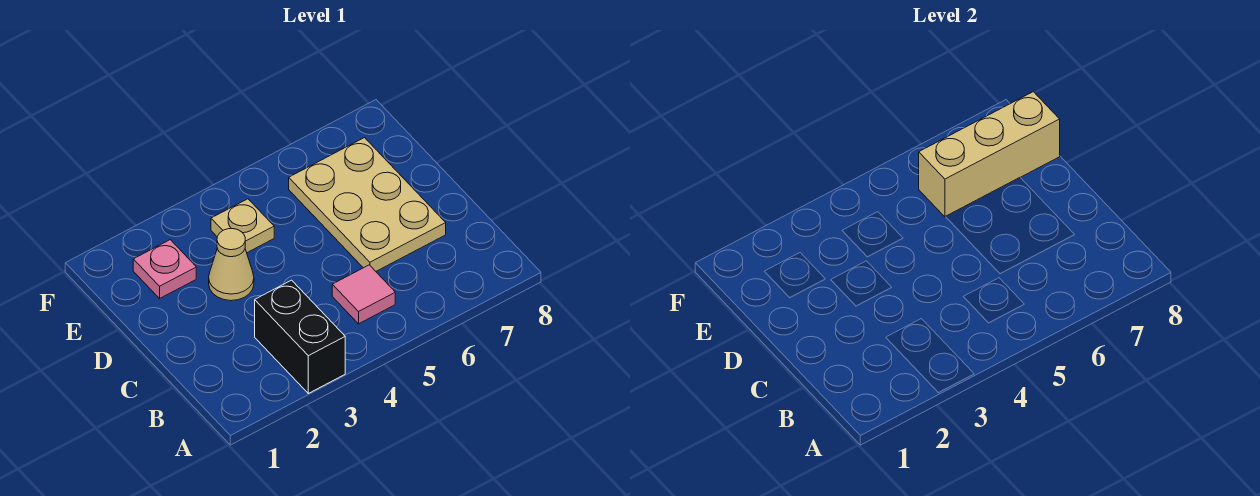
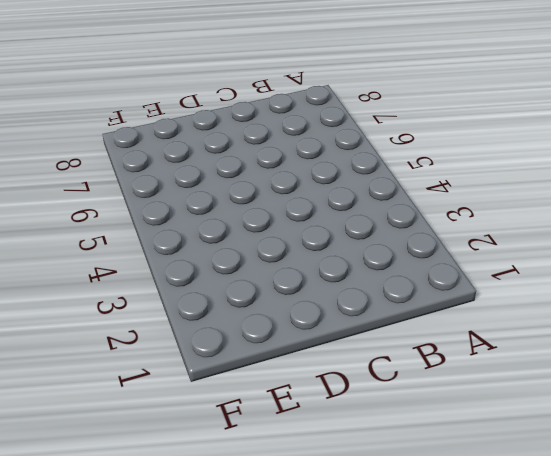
none -> black 1x2 brick [255,280,345,393]
none -> pink 1x1 tile [332,265,395,324]

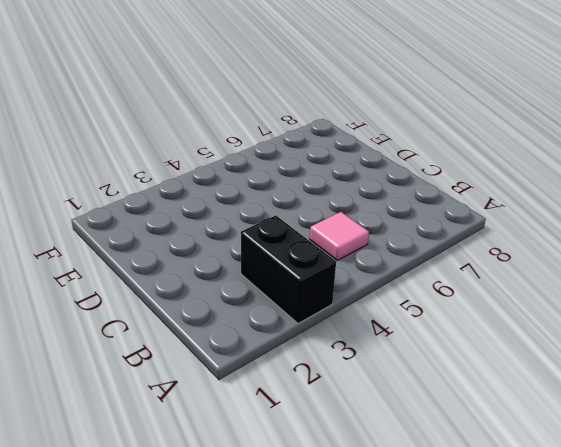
none -> tan 2x3 plate [289,138,446,271]
none -> tan 1x1 cone [209,229,254,301]

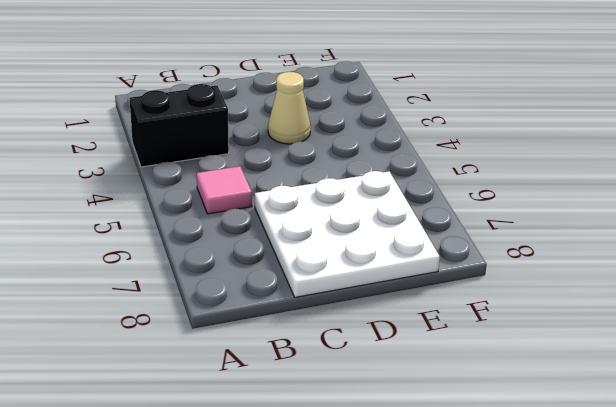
white 3x3 plate [255,171,440,297] -> tan 2x3 plate [289,138,446,271]
none -> pink 1x1 plate [133,240,196,298]
none -> tan 1x1 plate [211,199,274,253]

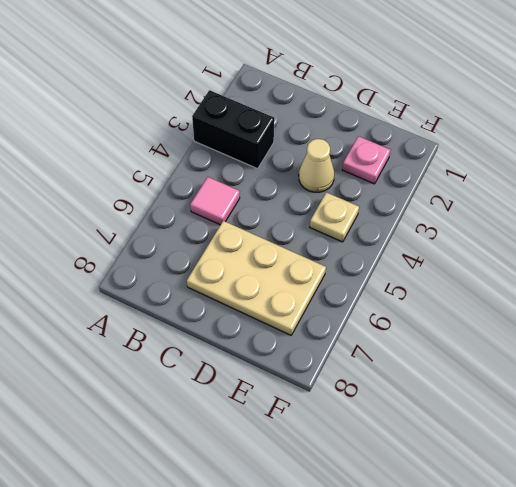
none -> tan 1x3 brick [919,92,1060,217]

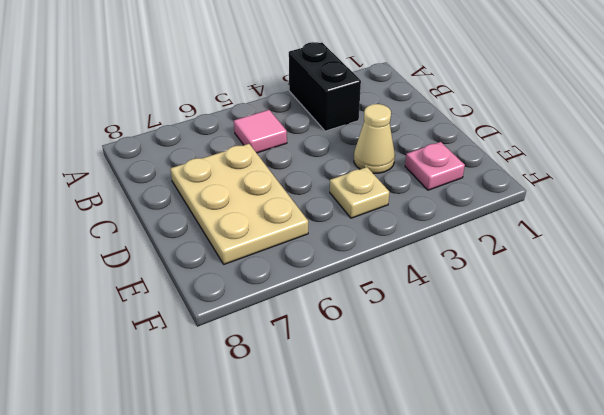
none -> tan 1x3 brick [919,92,1060,217]

